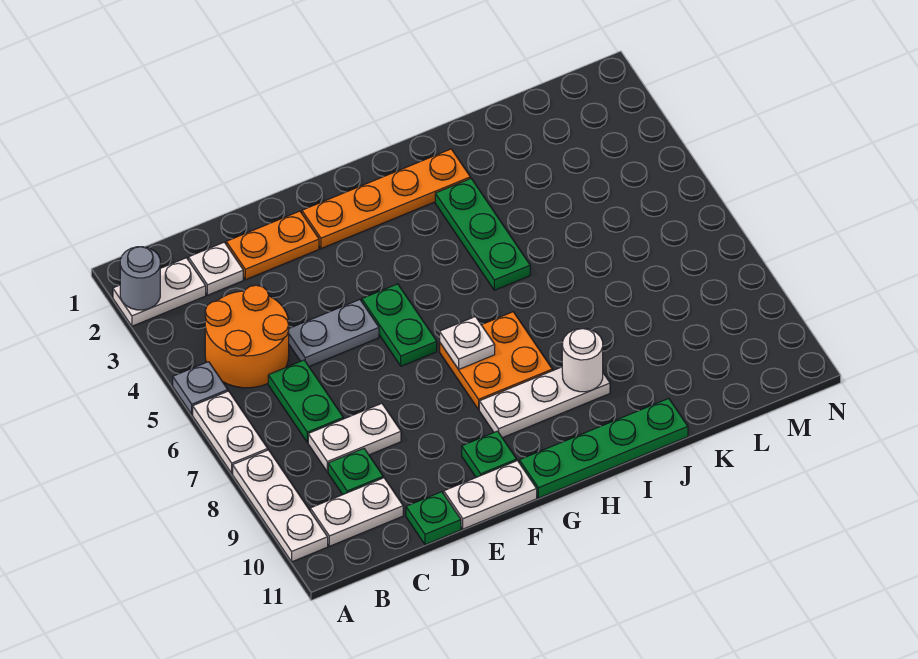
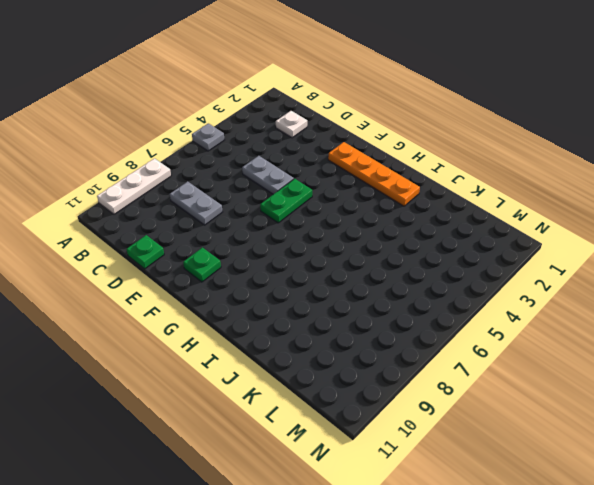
grey 1x2 plate [170,182,222,225] -> white 1x2 plate [308,403,401,472]
none -> white 1x2 plate [113,258,206,326]
none -> white 1x2 plate [193,391,268,473]
none -> orange 2x2 round brick [205,285,289,388]

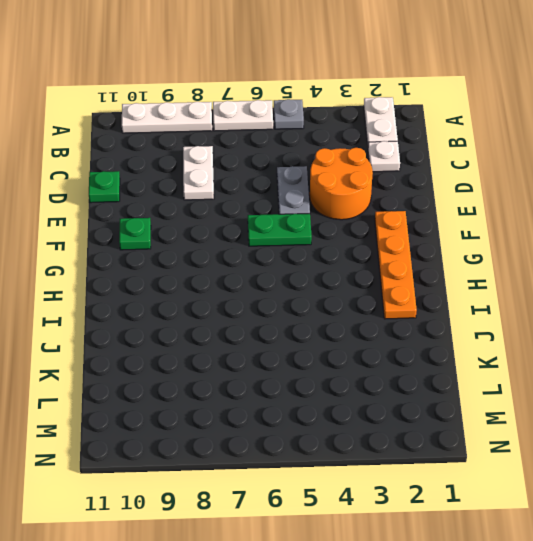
orange 2x2 round brick [310,148,373,220] -> orange 2x2 round brick moved to [205,285,289,388]
none -> white 1x2 plate [310,478,403,546]
none -> green 1x2 plate [268,360,343,442]
none -> green 1x1 plate [328,449,383,495]

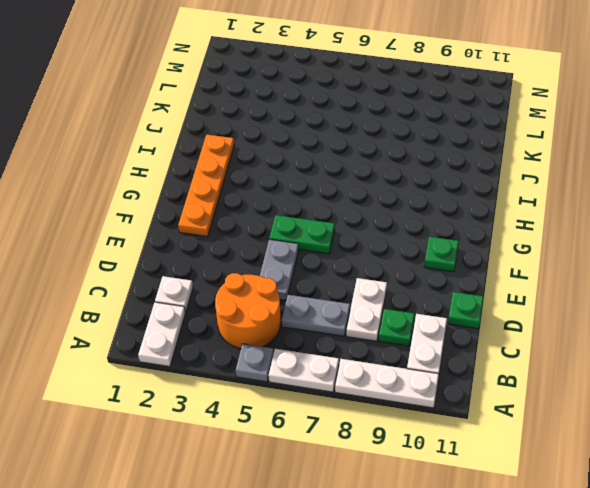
grey 1x2 plate [282,295,350,336] -> green 1x2 plate [268,360,343,442]
none -> orange 1x2 plate [226,211,319,280]
none -> white 1x2 plate [444,461,537,529]
none -> orange 2x2 plate [440,312,552,409]

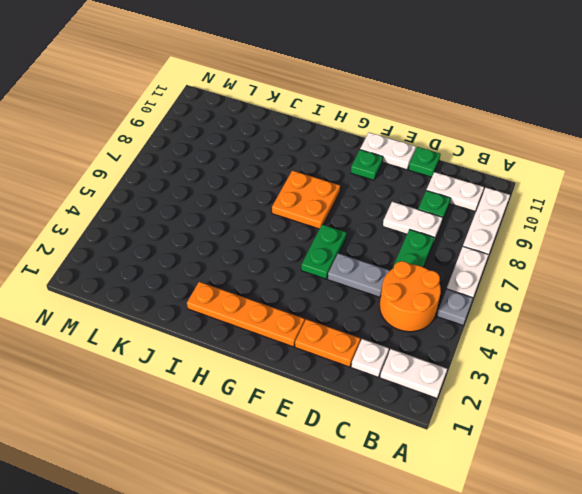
none -> white 1x3 plate [479,367,610,438]
none -> green 1x4 plate [519,398,688,498]
none -> green 1x3 plate [435,179,530,290]

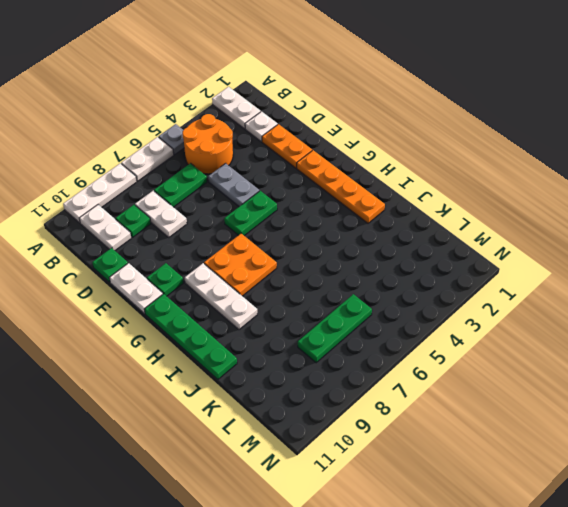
green 1x3 plate [298,294,372,363] -> green 1x3 plate moved to [435,179,530,290]
none -> grey 1x1 round brick [120,247,160,310]
none -> white 1x1 plate [440,317,495,369]
none -> white 1x1 round brick [562,329,603,392]

